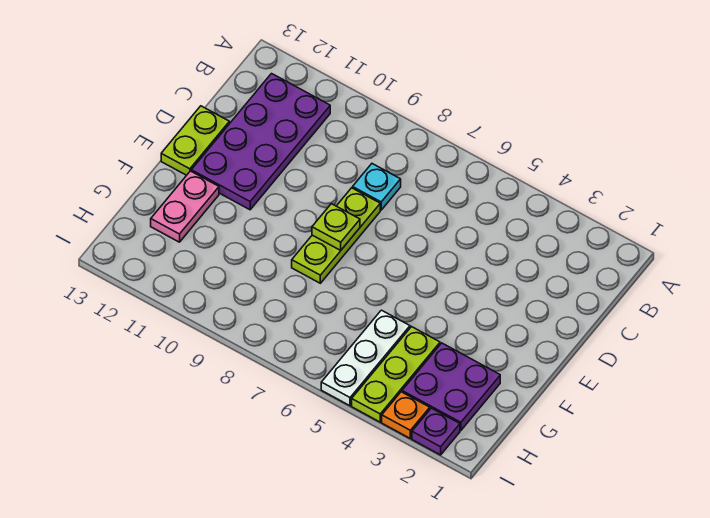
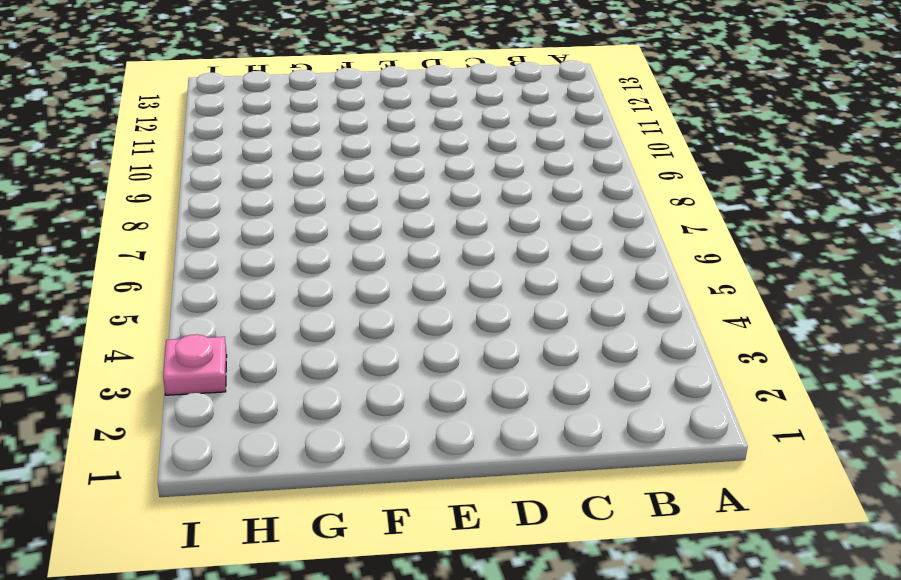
pink 1x1 plate [163,334,227,395] -> orange 1x1 plate [382,392,430,438]
none -> purple 2x4 plate [191,74,330,210]
none -> cyan 1x1 plate [353,164,401,210]

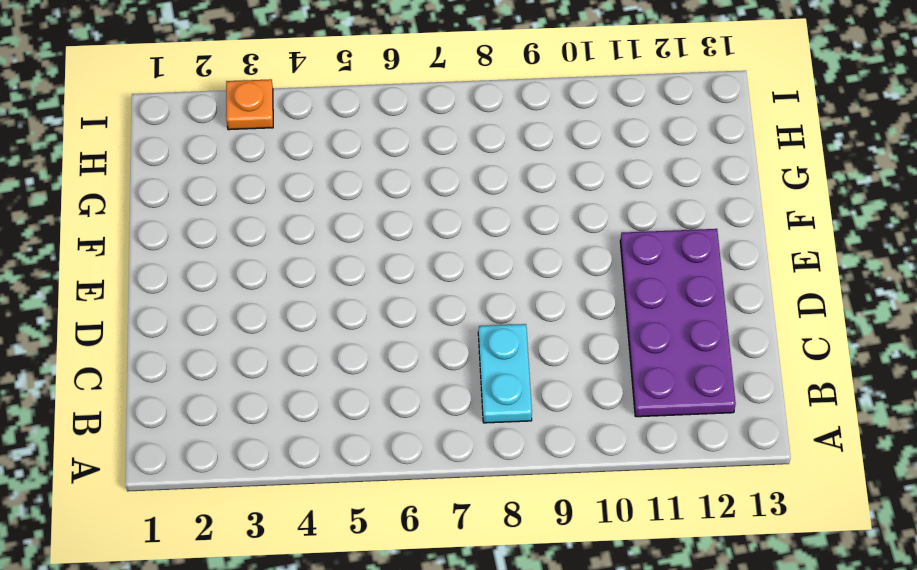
cyan 1x2 plate [478,324,532,423] -> cyan 1x1 plate [353,164,401,210]
none -> lime 1x3 plate [292,188,380,283]
none -> lime 1x2 plate [161,106,229,175]

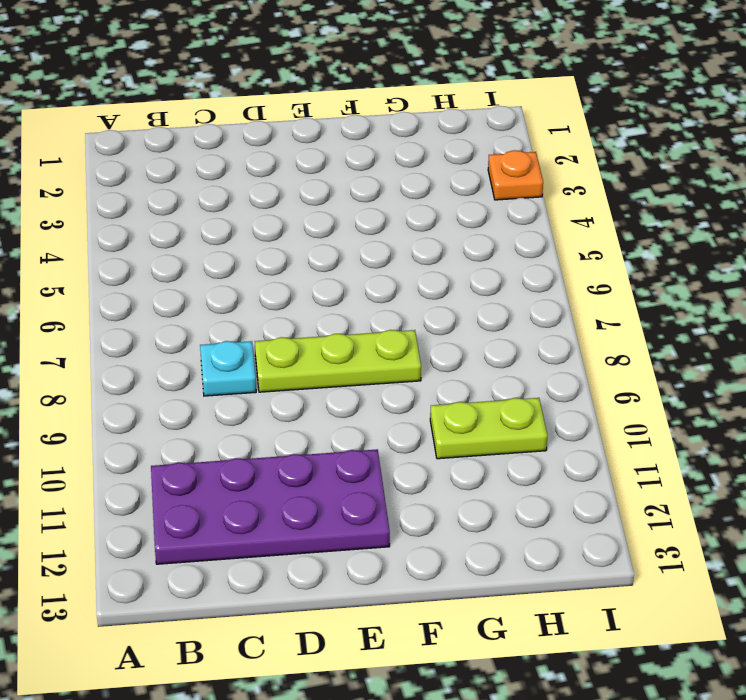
lime 1x2 plate [430,398,547,459] -> lime 1x2 plate moved to [161,106,229,175]
none -> pink 1x2 plate [151,171,219,242]
none -> purple 2x2 plate [402,343,500,431]

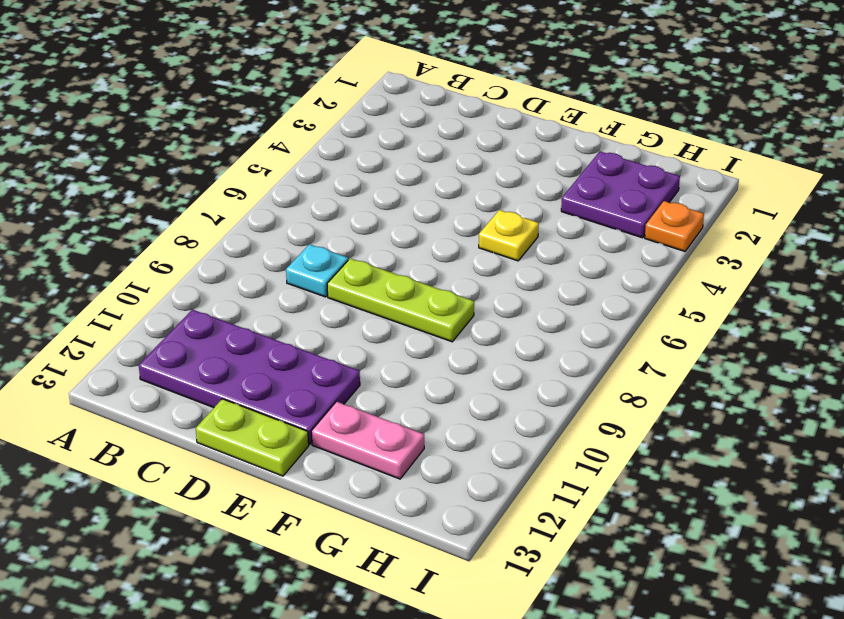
yellow 1x1 plate [479,210,539,261] -> none
none -> lime 1x3 plate [352,327,440,422]
none -> white 1x3 plate [321,310,410,406]

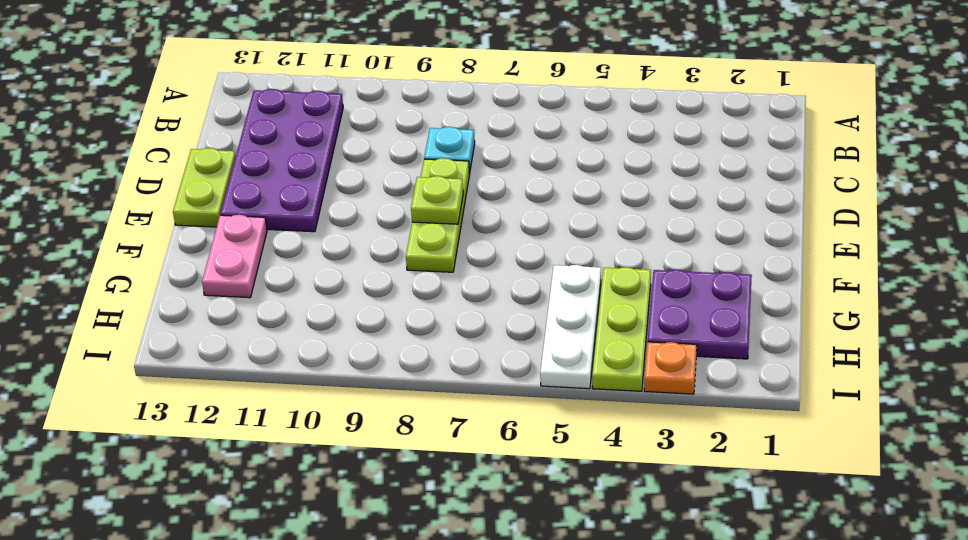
none -> purple 1x1 plate [412,408,460,455]

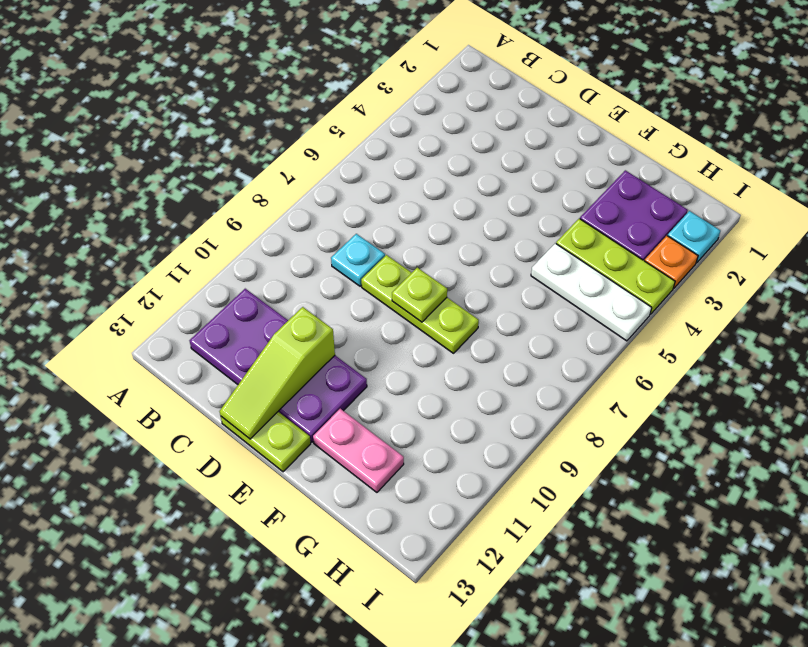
lime 1x3 slope [220,307,335,439] -> none
cyan 1x1 plate [668,211,720,263] -> purple 1x1 plate [412,408,460,455]

